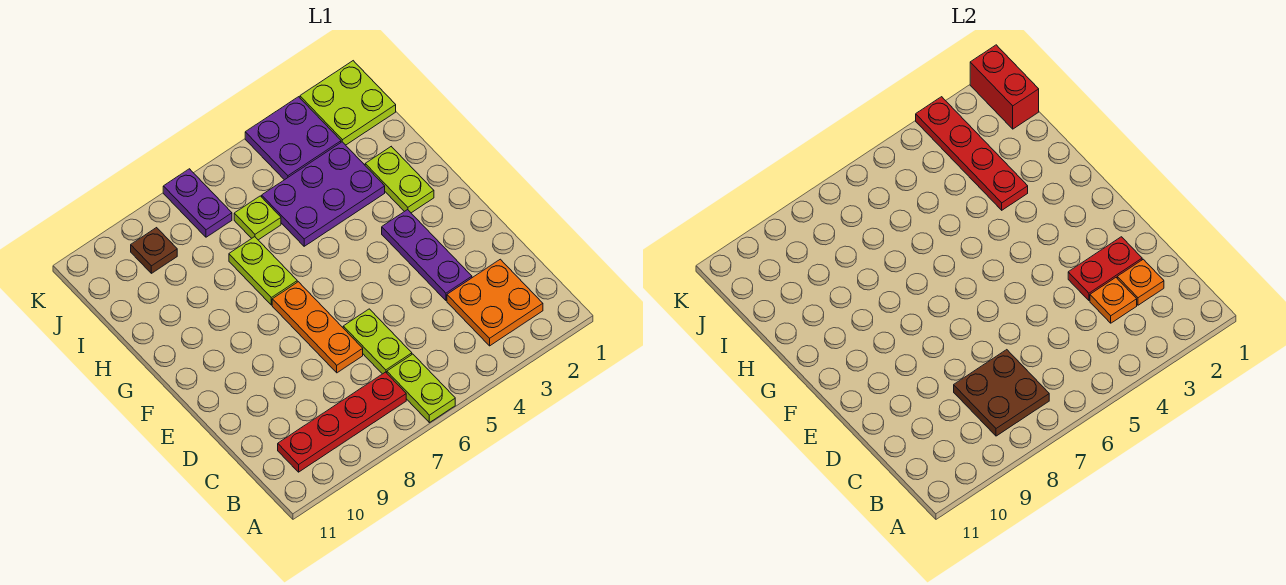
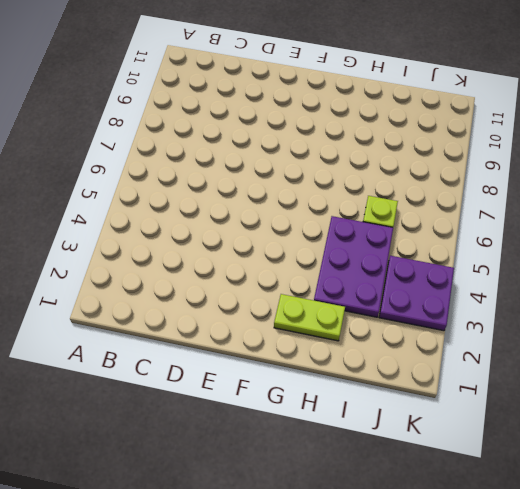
none -> lime 1x2 plate [387,354,455,423]
none -> orange 2x2 plate [447,259,543,346]
none -> red 1x4 plate [278,372,406,472]

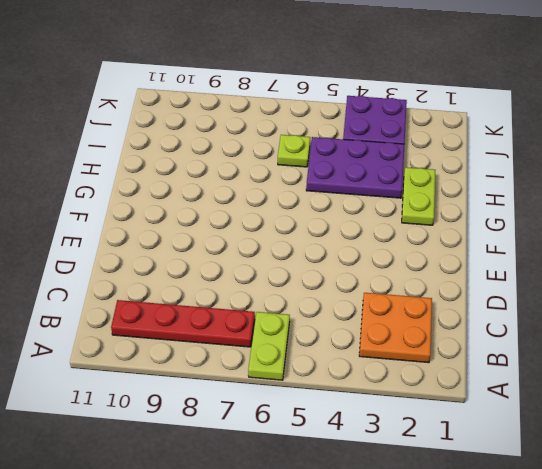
none -> lime 1x2 plate [343,309,412,374]
none -> purple 1x3 plate [382,210,472,301]
none -> orange 1x3 plate [272,282,363,373]

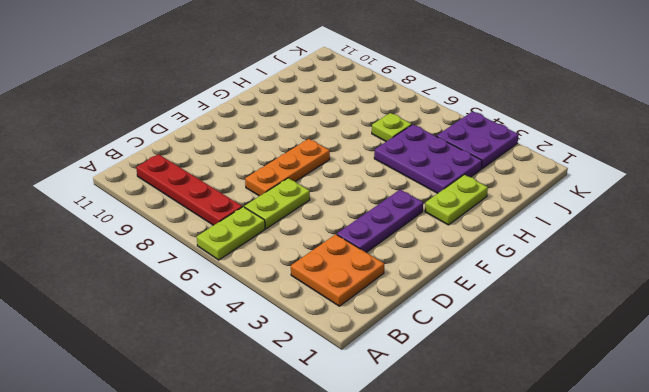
none -> lime 1x2 plate [229,237,297,305]
none -> lime 2x2 plate [300,61,396,145]
none -> purple 1x2 plate [163,169,232,237]

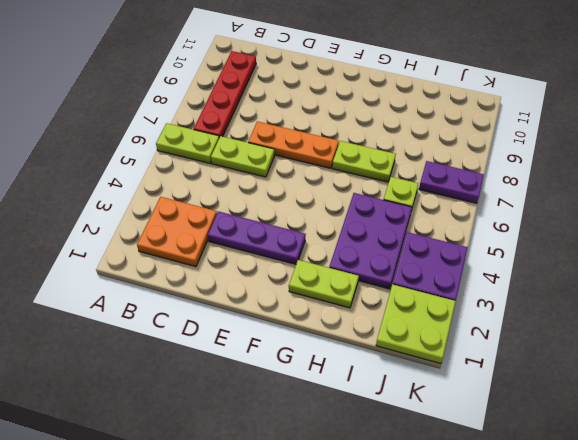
none -> brown 1x1 plate [131,228,177,273]
none -> brown 2x2 plate [954,350,1049,436]
none -> orange 1x1 plate [1117,259,1164,305]

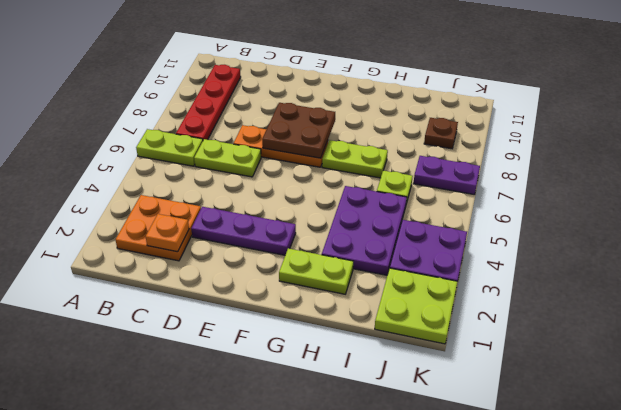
brown 2x2 plate [262,103,335,158] -> brown 2x2 plate moved to [954,350,1049,436]
none -> orange 1x1 plate [1090,278,1137,323]
none -> red 1x2 plate [1068,237,1142,301]
none -> red 1x4 plate [916,97,1028,210]

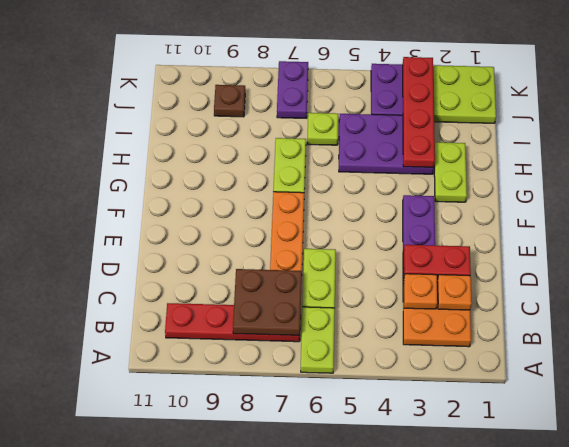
none -> red 1x2 brick [970,45,1039,129]

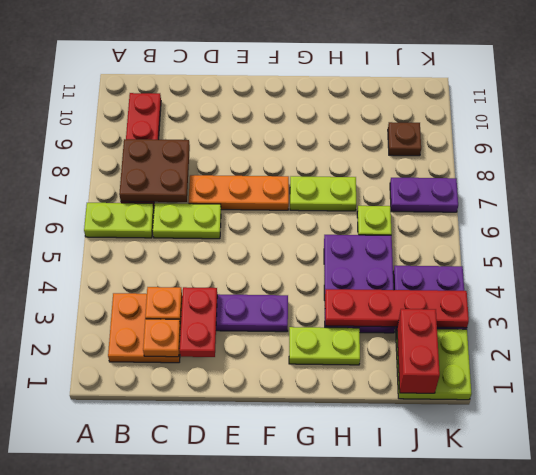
red 1x2 brick [397,309,440,393] -> red 1x2 brick turned to [970,45,1039,129]

